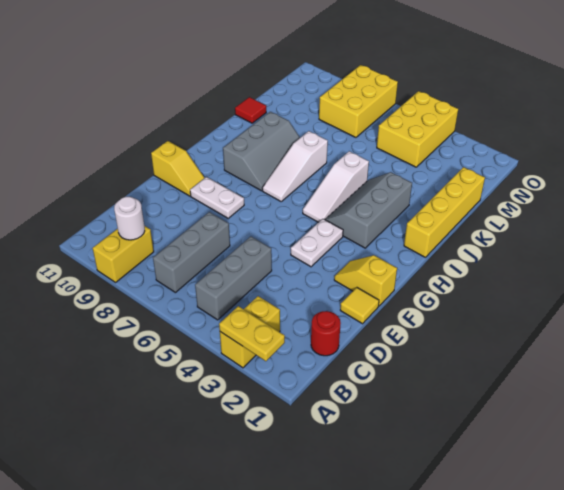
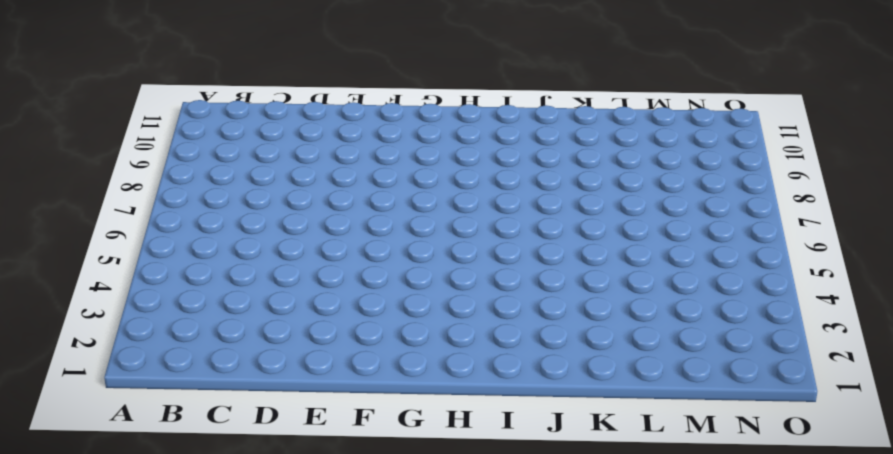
none -> yellow 1x2 brick [220,296,280,368]
none -> yellow 1x2 brick [93,226,154,282]
none -> grey 1x3 brick [195,237,272,320]

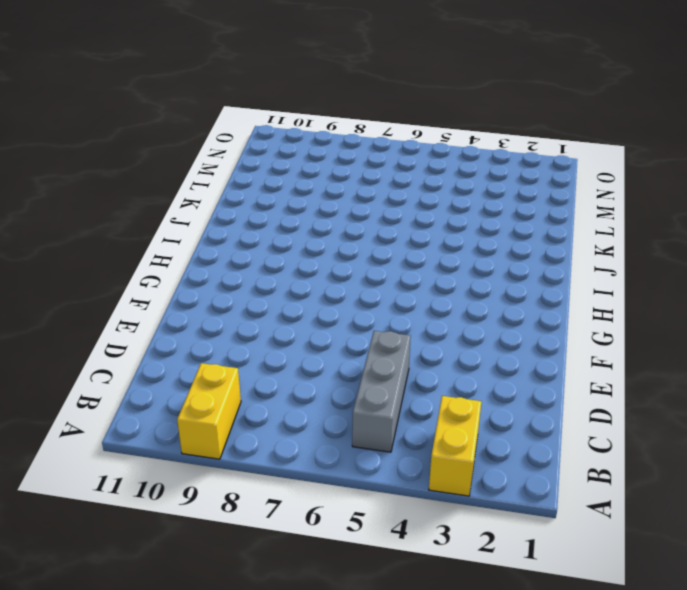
none -> grey 1x3 brick [153,212,230,293]
none -> red 1x1 round brick [311,311,341,356]
none -> yellow 1x1 tile [340,287,379,324]

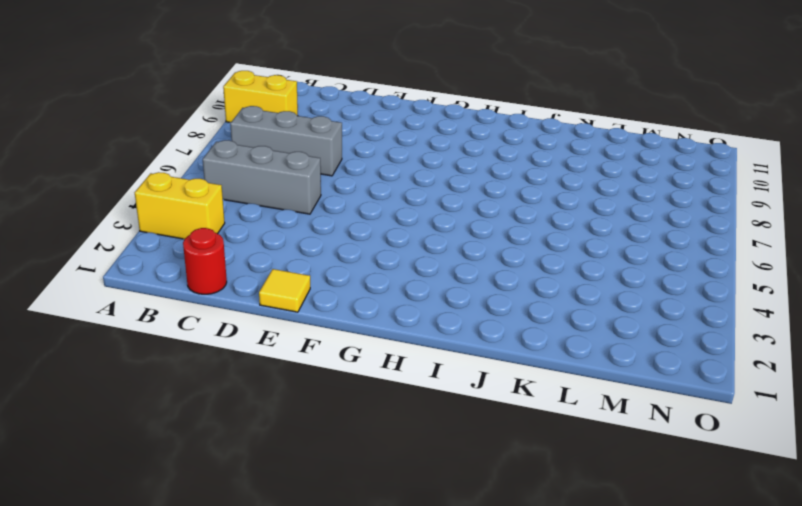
none -> yellow 1x2 slope [334,255,397,306]
none -> white 1x2 plate [291,219,343,267]
none -> white 1x2 plate [190,177,244,218]

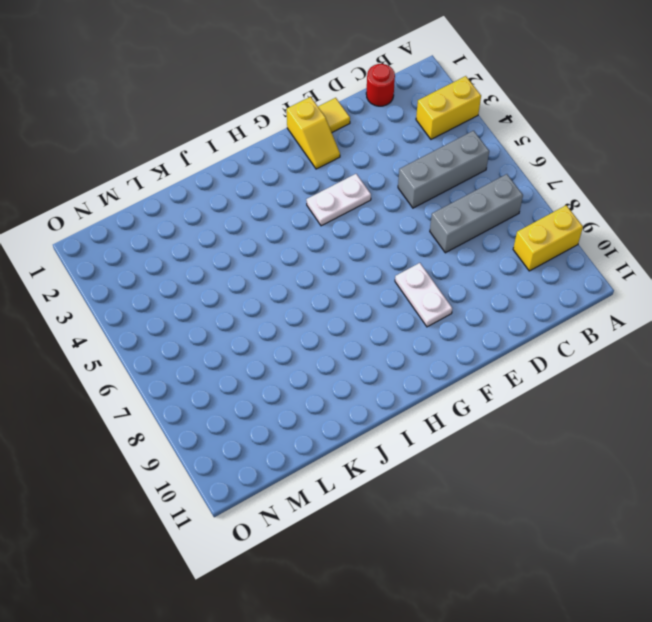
none -> yellow 1x2 slope [151,141,204,196]
none -> grey 2x3 slope [325,172,412,248]
none -> white 1x3 slope [303,151,369,222]

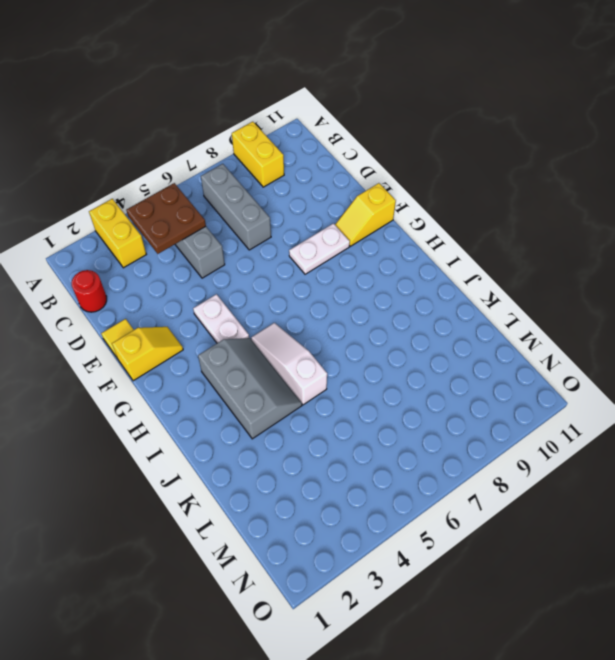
brown 2x2 plate [126,183,206,254] -> none
none -> white 1x3 slope [262,131,328,201]
none -> grey 2x3 slope [223,112,300,191]
none -> yellow 1x4 brick [404,167,485,258]

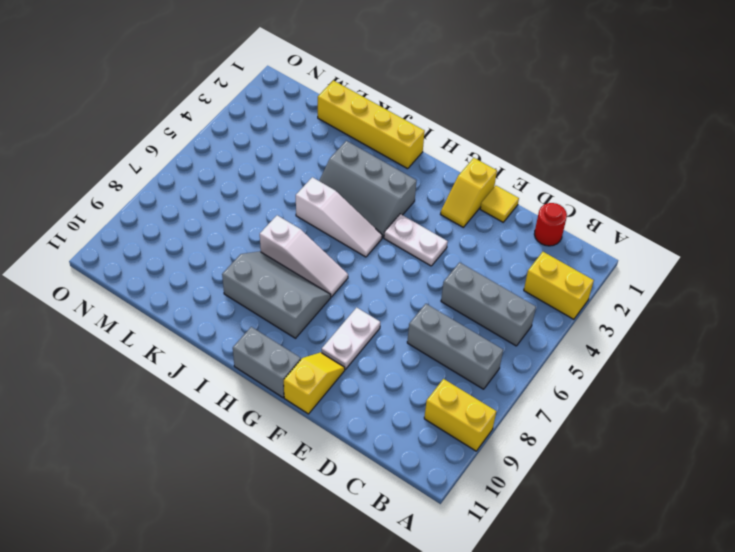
grey 1x2 brick [233,327,301,397] -> none
none -> red 1x1 tile [235,97,266,123]
none -> yellow 2x3 brick [377,91,458,167]
none -> yellow 2x3 brick [319,65,398,137]

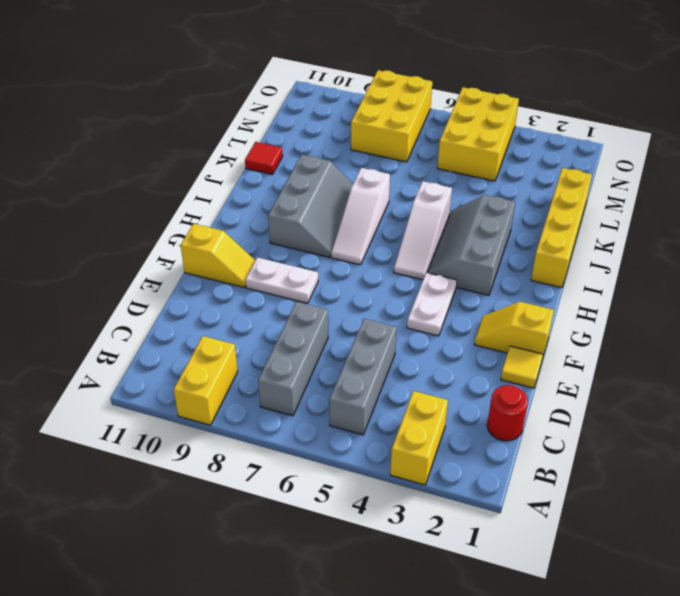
none -> yellow 1x2 plate [219,306,285,361]
none -> white 1x1 round brick [114,197,145,240]

